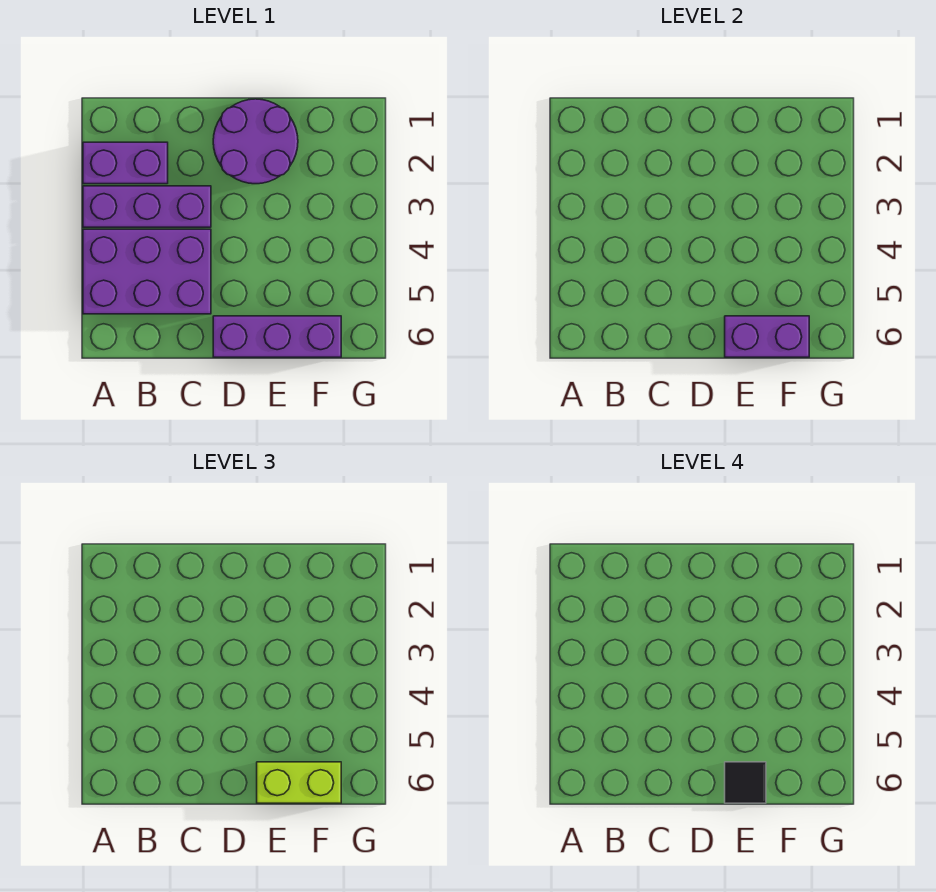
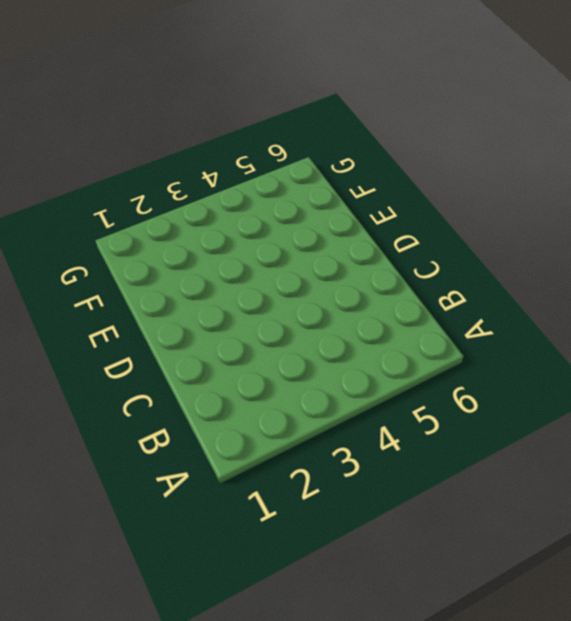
none -> purple 1x2 brick [83,142,168,184]
none -> purple 1x3 brick [83,186,211,227]

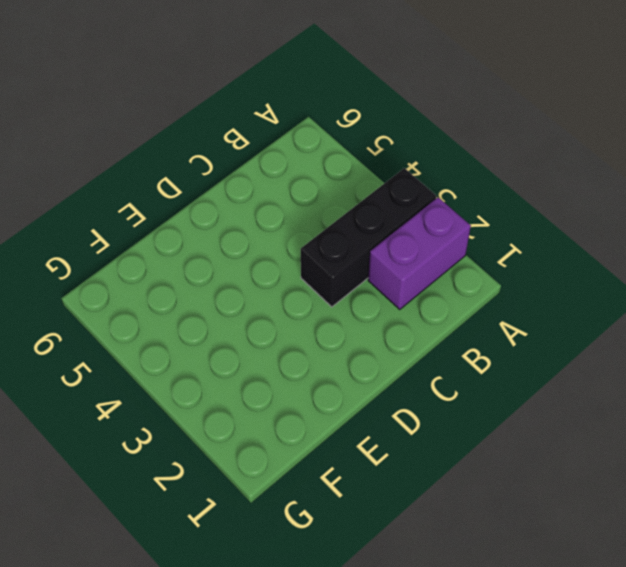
black 1x3 brick [301,168,436,307] -> purple 1x3 brick [83,186,211,227]
none -> purple 2x3 brick [83,229,211,314]
none -> purple 2x2 round brick [213,99,298,184]

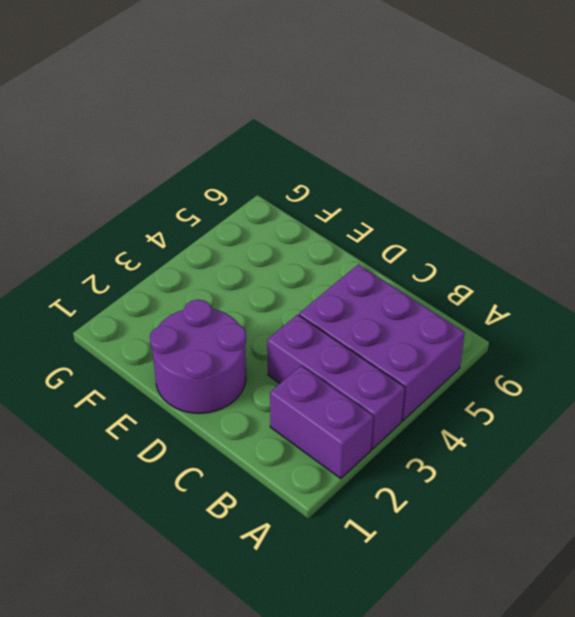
none -> purple 1x3 brick [213,316,341,357]
none -> purple 1x2 brick [725,316,809,357]

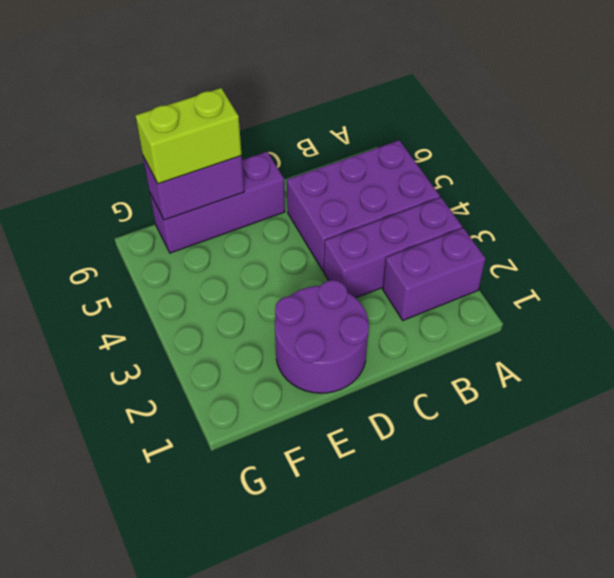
none -> black 1x1 tile [725,762,766,803]

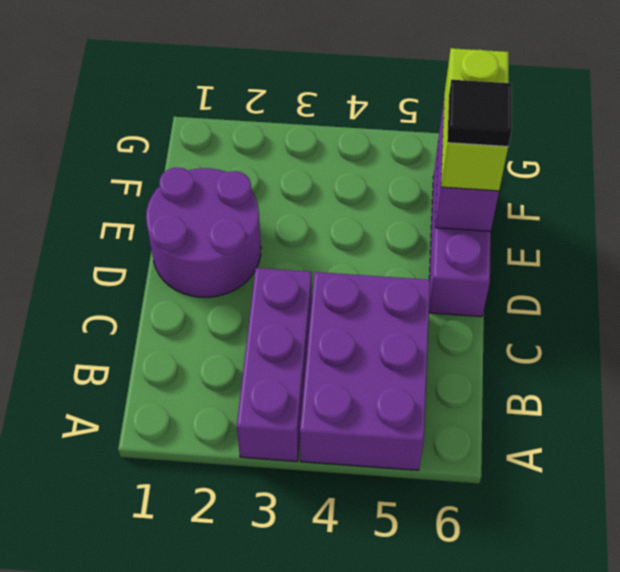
none -> purple 1x2 brick [83,142,168,184]

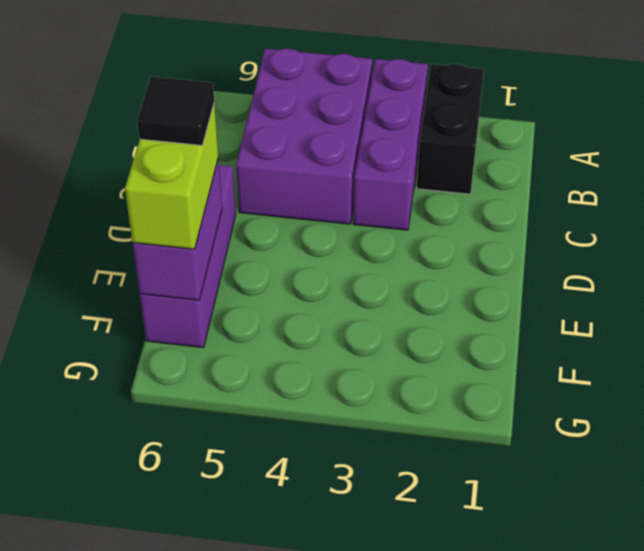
black 1x2 brick [417,64,484,194] -> purple 1x2 brick [83,142,168,184]
none -> purple 2x2 round brick [213,99,298,184]

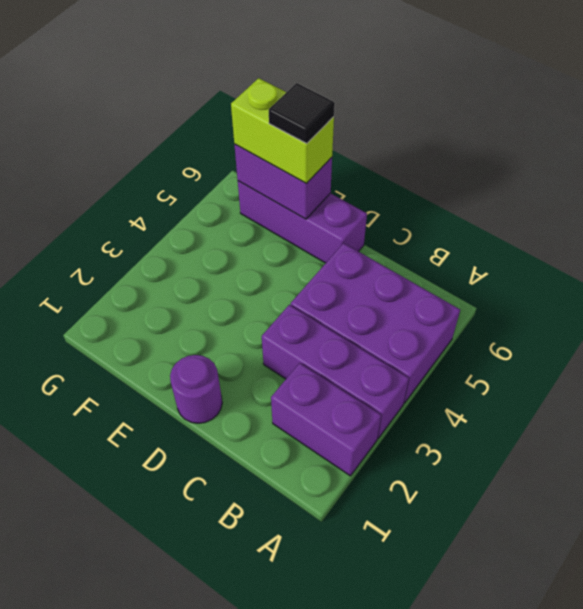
purple 1x1 round brick [170,355,222,423] -> purple 2x2 round brick [213,99,298,184]

